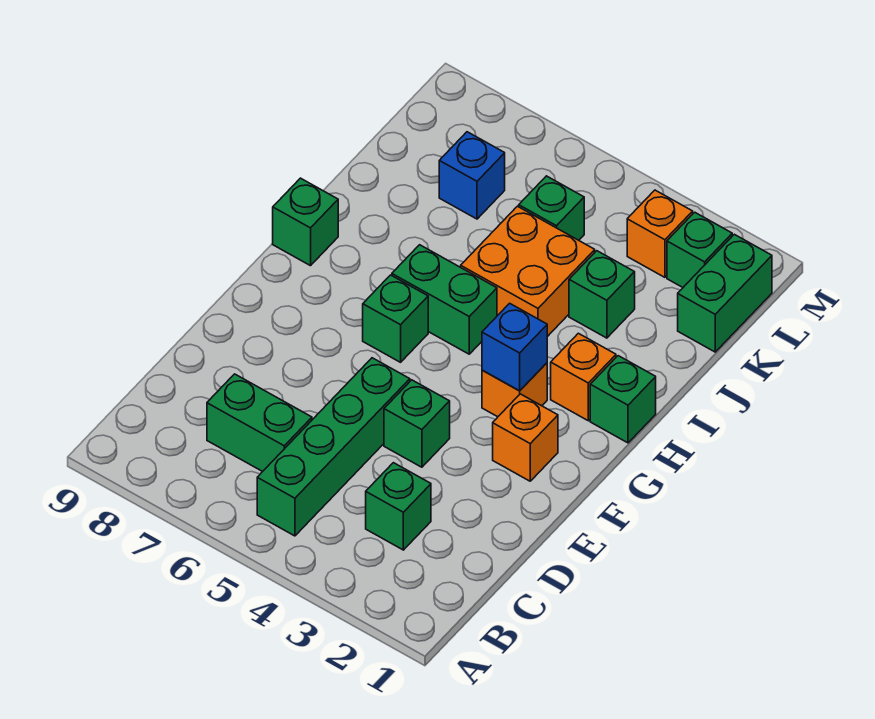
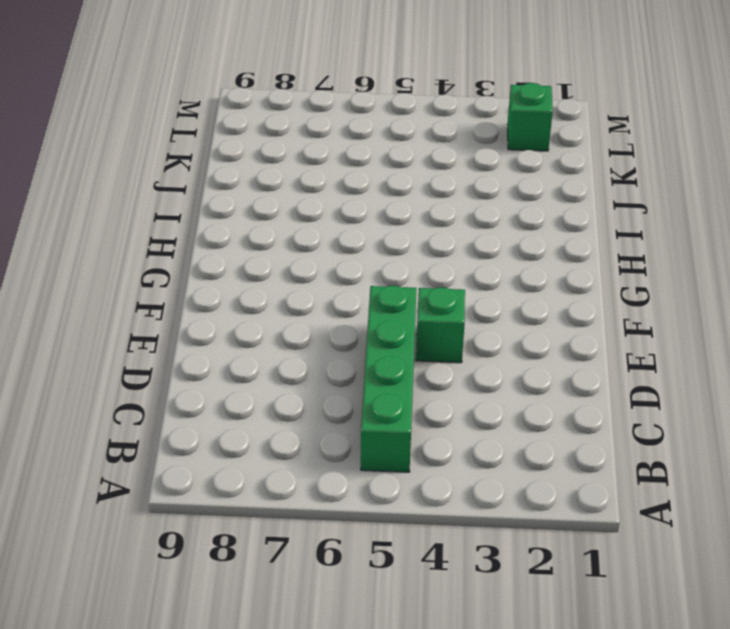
none -> green 1x1 brick [366,463,431,550]
none -> green 1x2 brick [207,374,312,472]
none -> orange 1x1 brick [493,394,558,481]

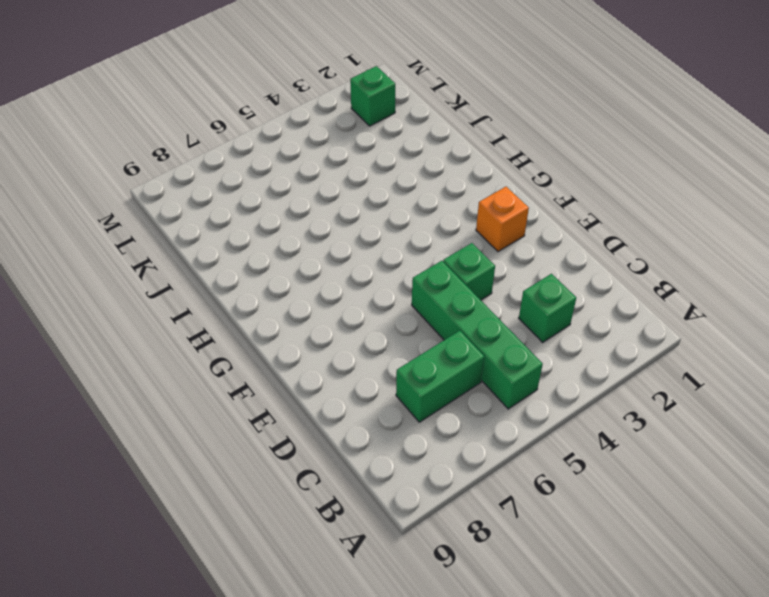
none -> orange 1x1 brick [482,363,547,417]
none -> green 1x1 brick [363,275,428,362]
none -> green 1x1 brick [590,356,656,443]

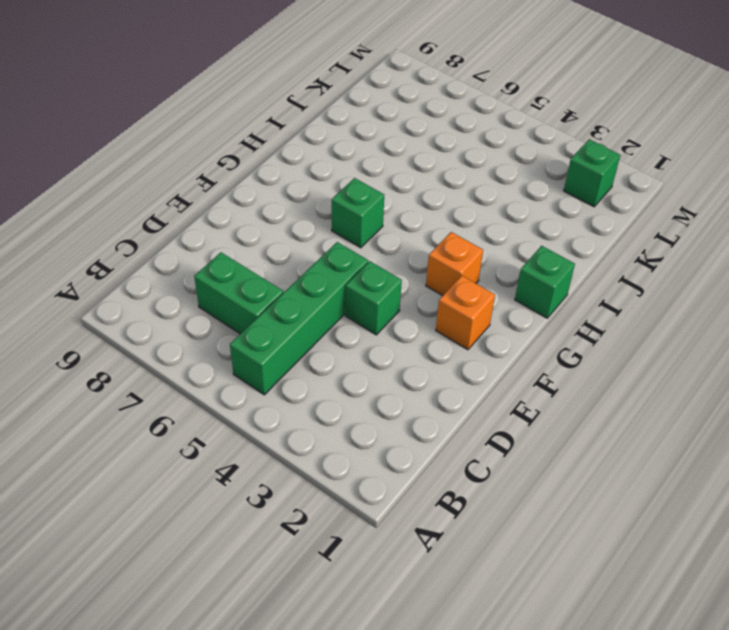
none -> green 1x1 brick [366,463,431,550]
none -> orange 1x1 brick [551,333,616,421]
none -> green 1x2 brick [392,245,497,354]

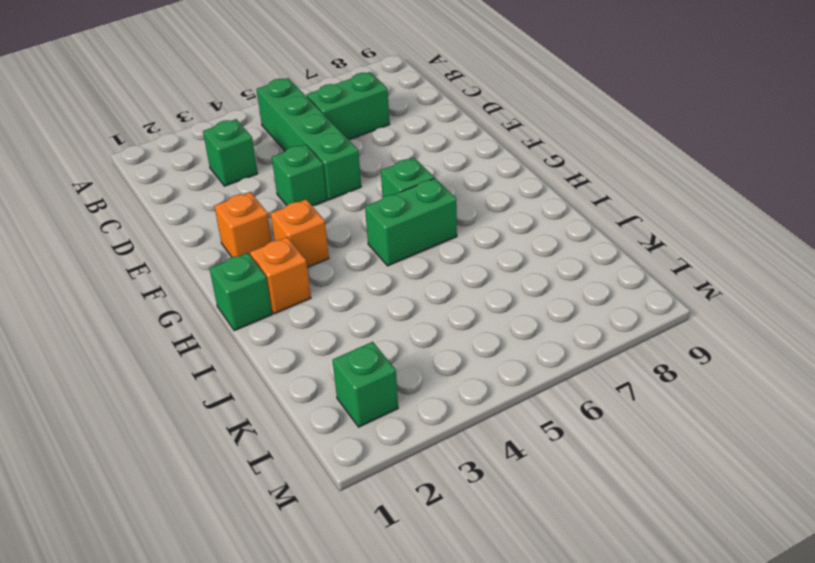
none -> green 1x1 brick [273,178,338,266]
none -> orange 2x2 brick [461,206,595,337]
none -> green 1x1 brick [569,251,635,338]

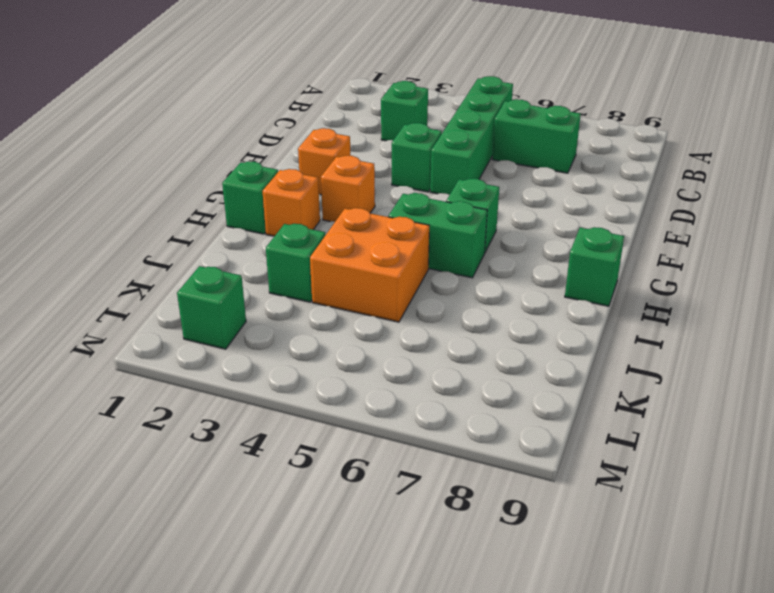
none -> green 1x2 brick [678,234,772,352]
none -> green 1x1 brick [519,176,584,240]
none -> blue 1x1 brick [439,132,505,219]

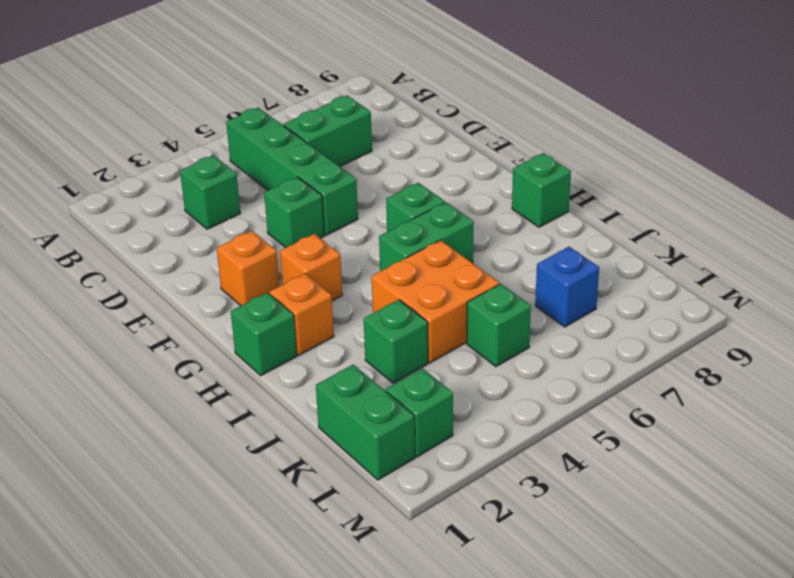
none -> orange 1x1 brick [627,190,693,277]
none -> blue 1x1 brick [482,303,547,391]

